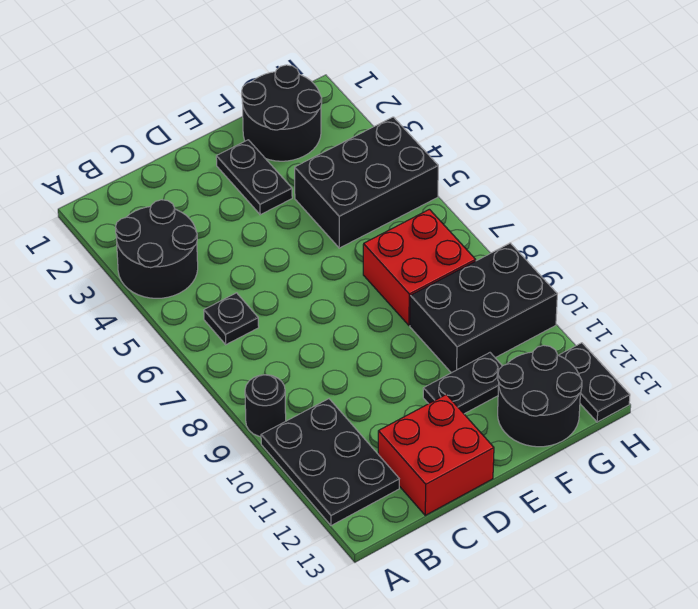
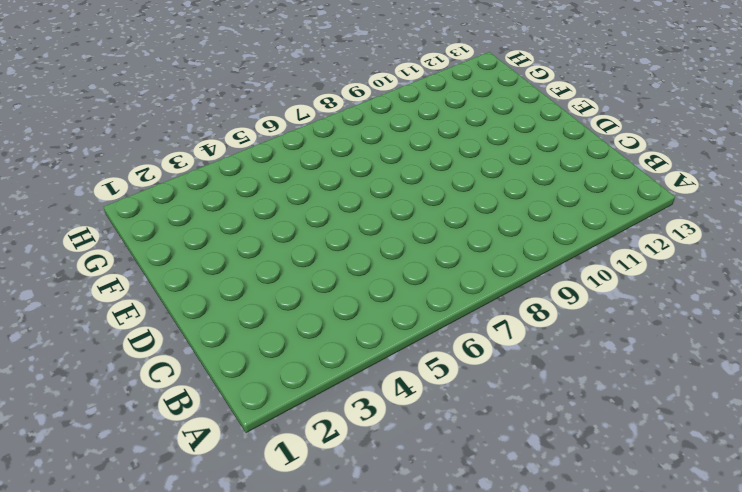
none -> black 2x2 round brick [115,200,198,298]
none -> black 1x1 round brick [245,375,286,437]
none -> black 2x3 plate [261,399,399,526]

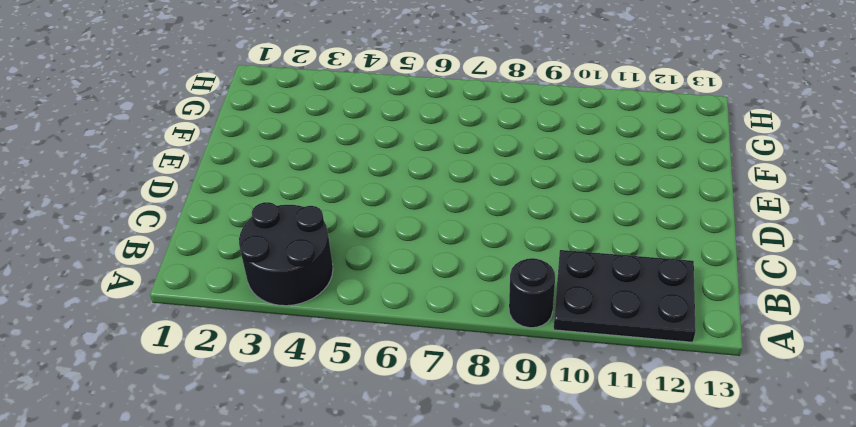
none -> black 1x1 plate [204,293,259,345]
none -> red 2x2 brick [378,395,494,515]
none -> black 1x2 plate [216,140,292,215]

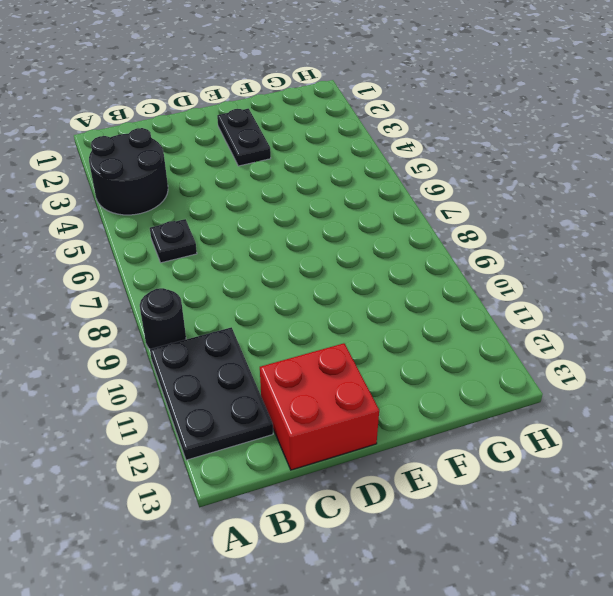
none -> black 1x2 plate [423,353,502,414]
none -> black 2x2 round brick [242,65,322,161]
none -> black 2x3 brick [295,117,438,248]

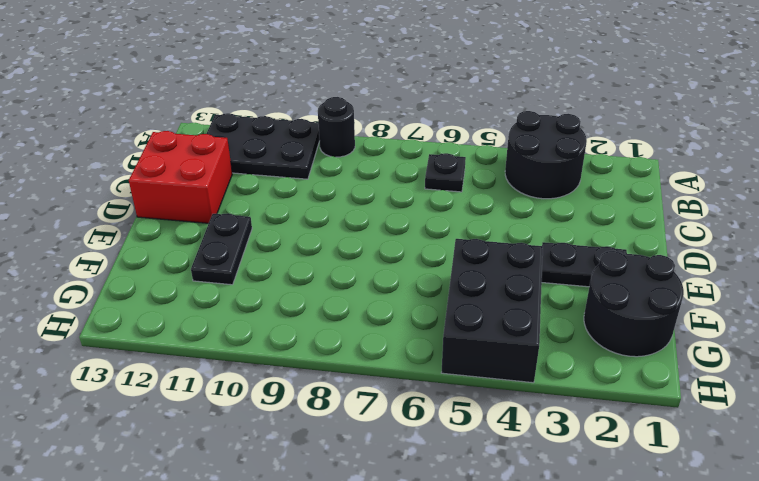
none -> red 2x2 brick [363,209,476,325]
none -> black 2x3 brick [410,243,557,373]
none -> black 2x2 round brick [498,345,582,447]

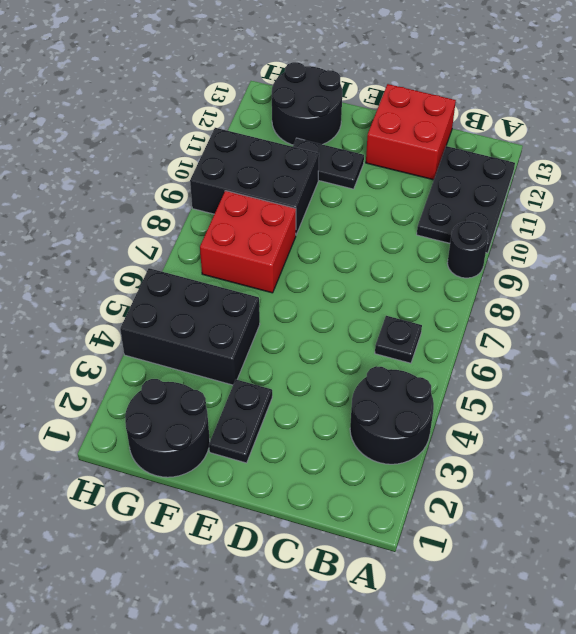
none -> black 1x2 plate [559,343,630,422]

